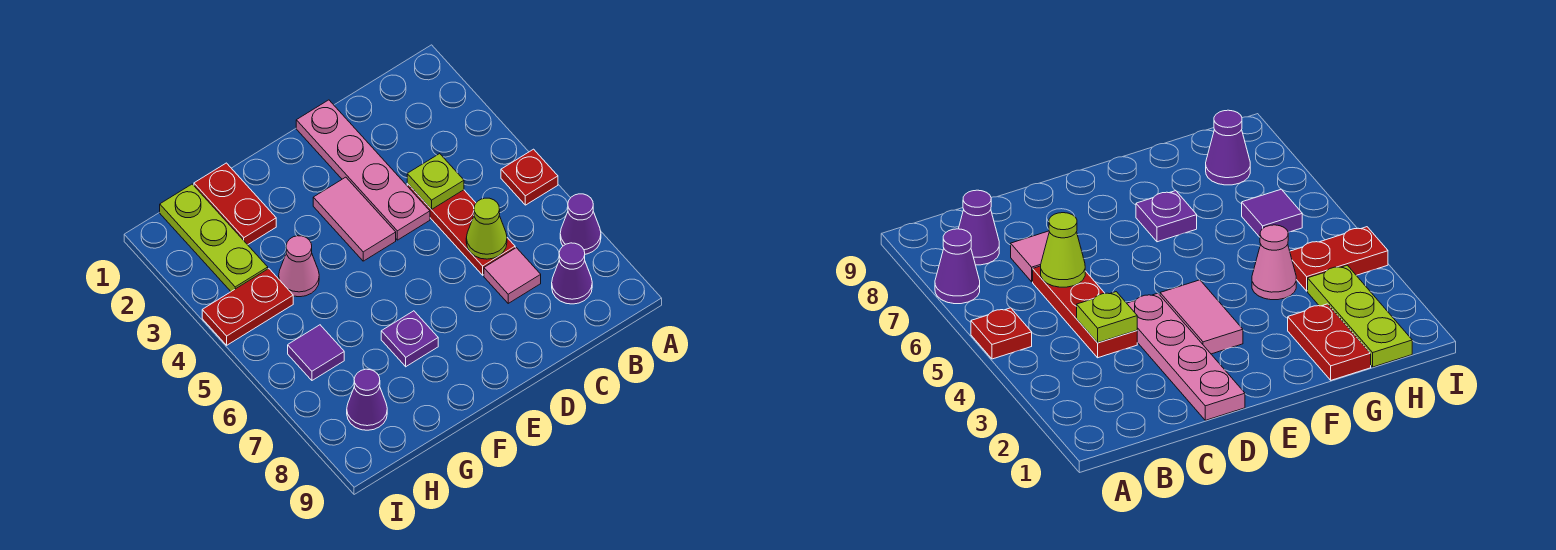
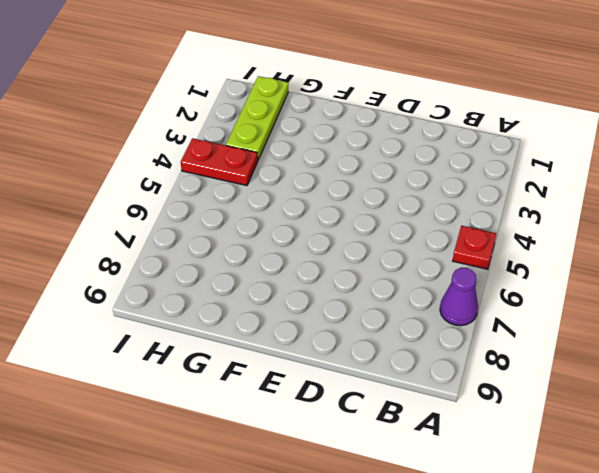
none -> purple 1x1 cone [552,243,592,304]
none -> red 1x3 plate [407,183,515,275]
none -> pink 1x1 tile [484,248,541,303]

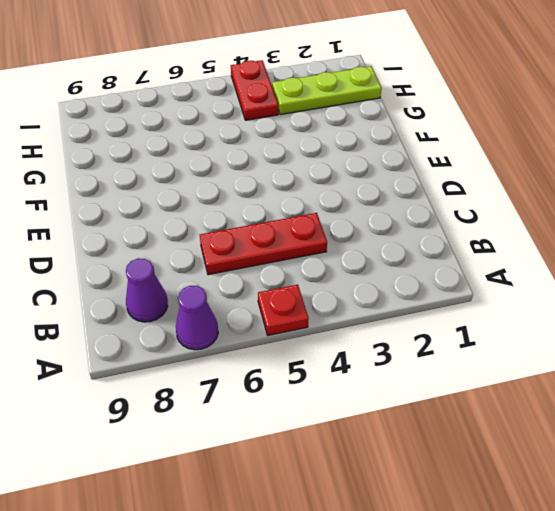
none -> pink 1x1 tile [484,248,541,303]
none -> pink 1x4 plate [296,100,430,240]
none -> pink 1x2 tile [313,177,396,261]

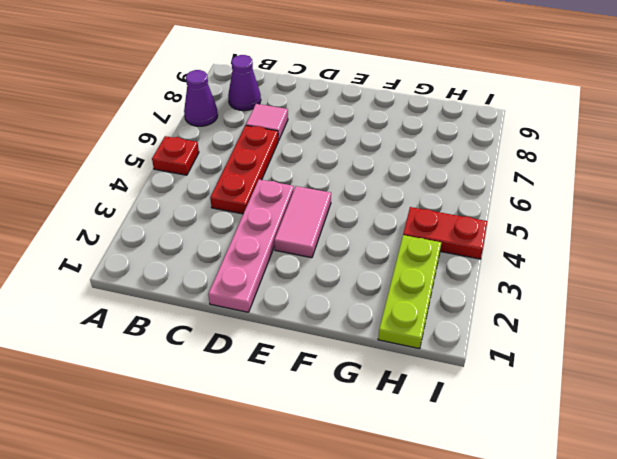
none -> purple 1x1 plate [381,311,438,367]
none -> red 1x2 plate [194,163,276,245]
none -> pink 1x1 cone [279,236,319,297]

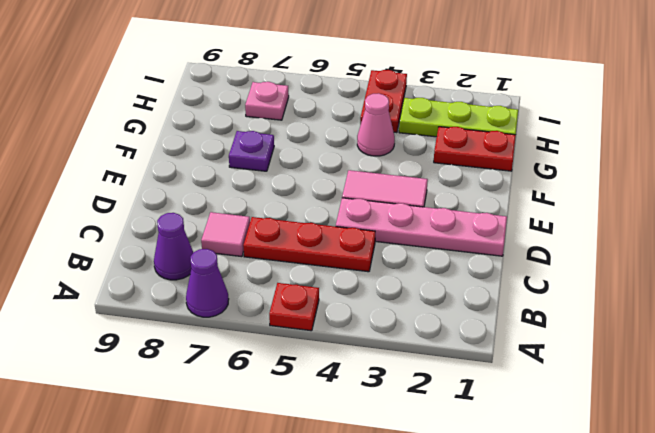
pink 1x1 plate [245,82,289,120] -> none
none -> purple 1x1 tile [288,325,344,380]
none -> purple 1x1 cone [347,369,387,430]
none -> lime 1x1 plate [407,154,464,209]

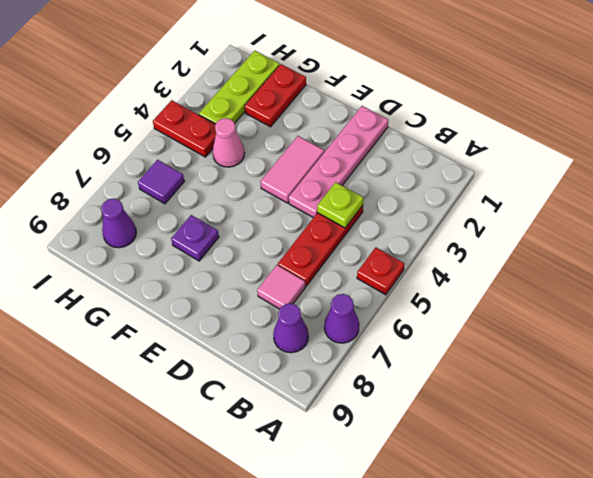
none -> lime 1x1 cone [466,198,507,259]

